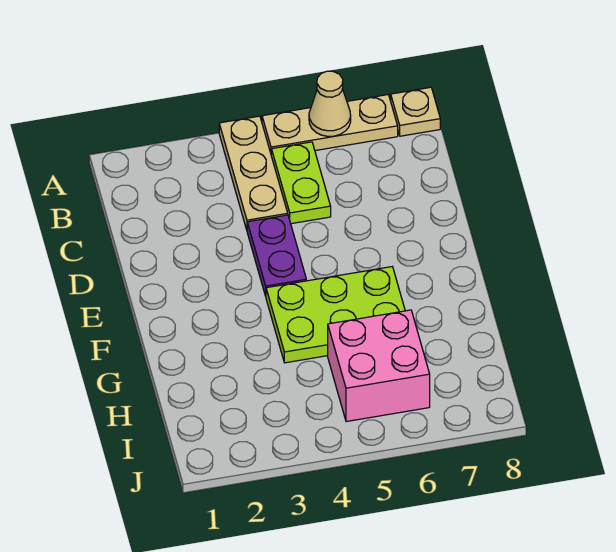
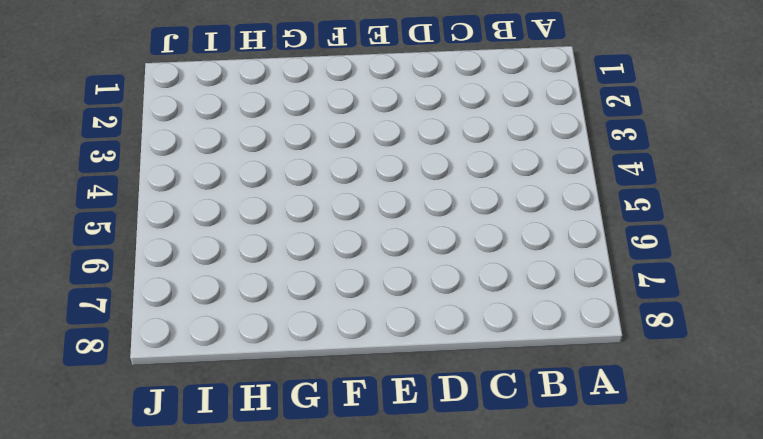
none -> tan 1x3 plate [219,116,288,230]
none -> tan 1x3 plate [262,95,398,153]

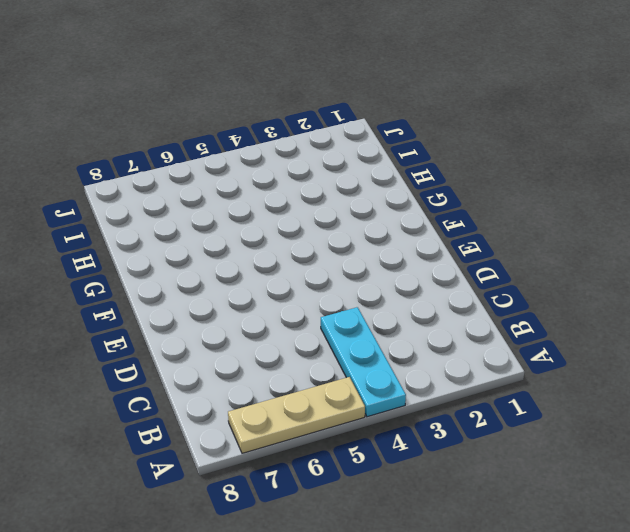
cyan 1x3 plate [321,307,406,417] -> tan 1x3 plate [219,116,288,230]
none -> tan 1x1 plate [391,87,440,136]
none -> lime 1x2 plate [271,142,331,224]

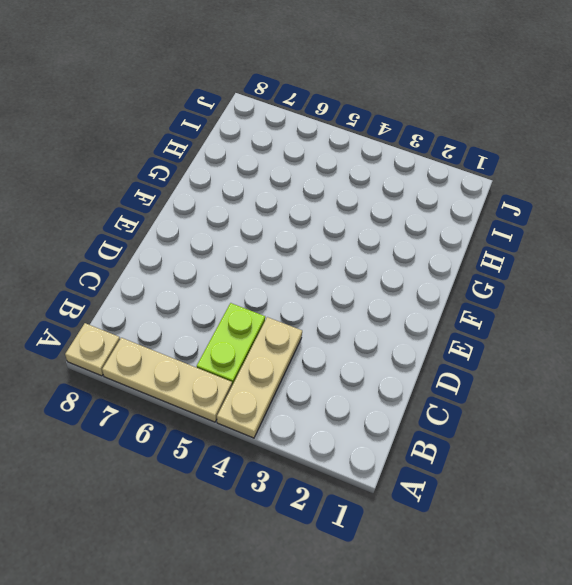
none -> purple 1x2 plate [247,215,306,296]
none -> lime 2x3 plate [266,267,405,363]

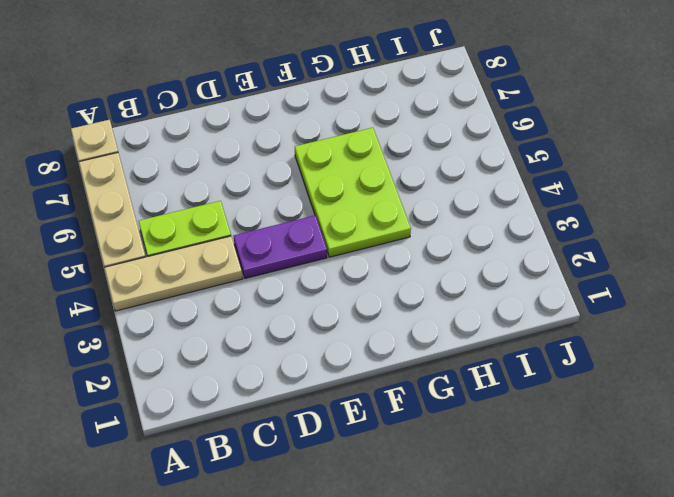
none -> pink 2x2 brick [328,310,430,422]
none -> tan 1x1 cone [309,71,351,136]

